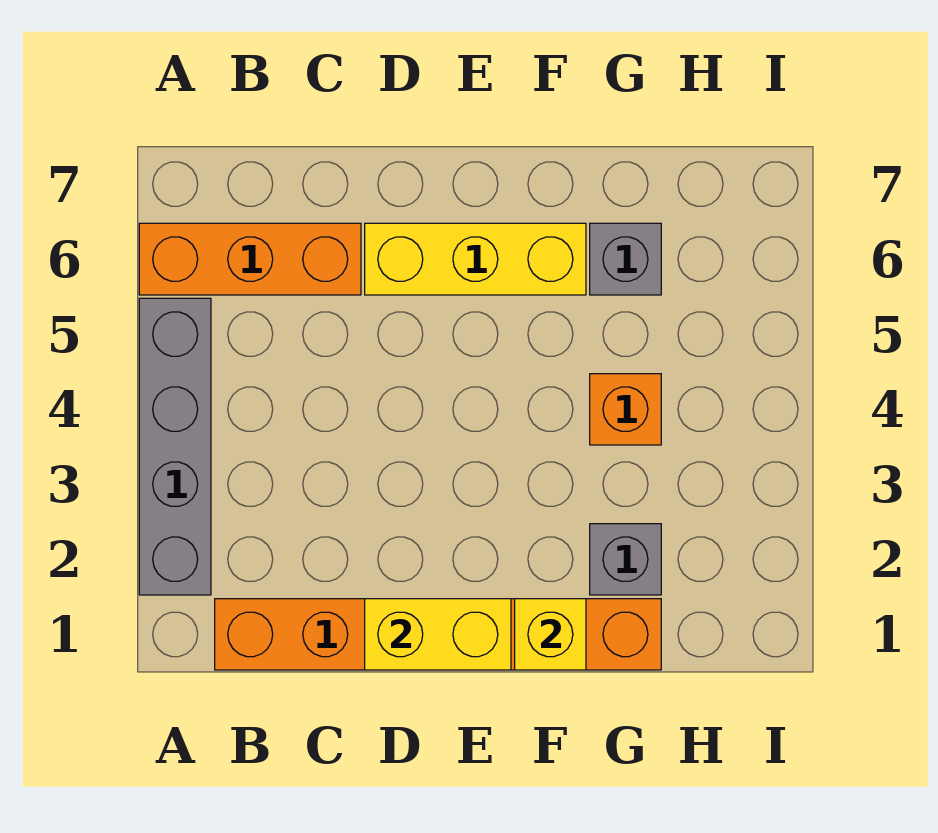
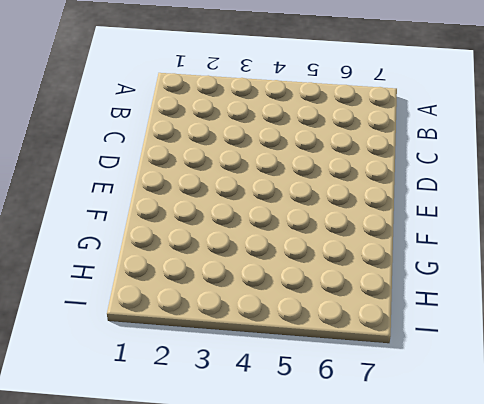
none -> grey 1x4 brick [139,298,211,595]
none -> orange 1x3 brick [139,223,361,295]

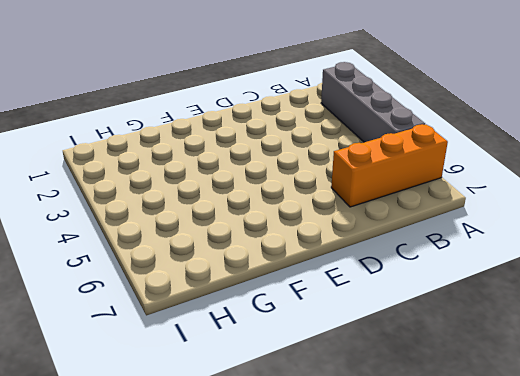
none -> orange 1x6 brick [215,599,661,670]
none -> yellow 1x3 brick [365,223,586,295]

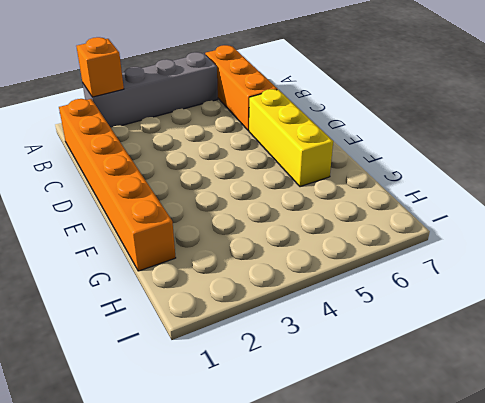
orange 1x1 brick [76,37,124,97] -> orange 1x1 brick moved to [590,374,661,445]
none -> grey 1x1 brick [590,524,661,595]
none -> grey 1x1 brick [590,223,661,295]

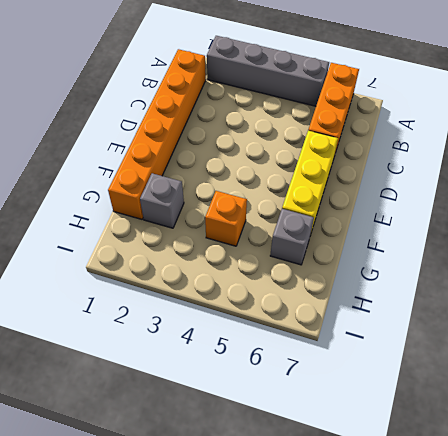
none -> yellow 1x2 brick [365,599,511,670]
none -> yellow 1x1 brick [515,599,586,670]

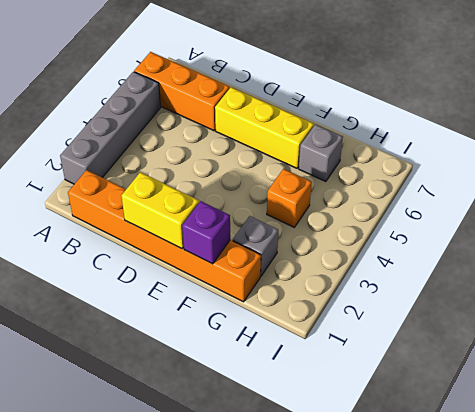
purple 1x1 brick [182,201,230,264] -> yellow 1x1 brick [515,599,586,670]

